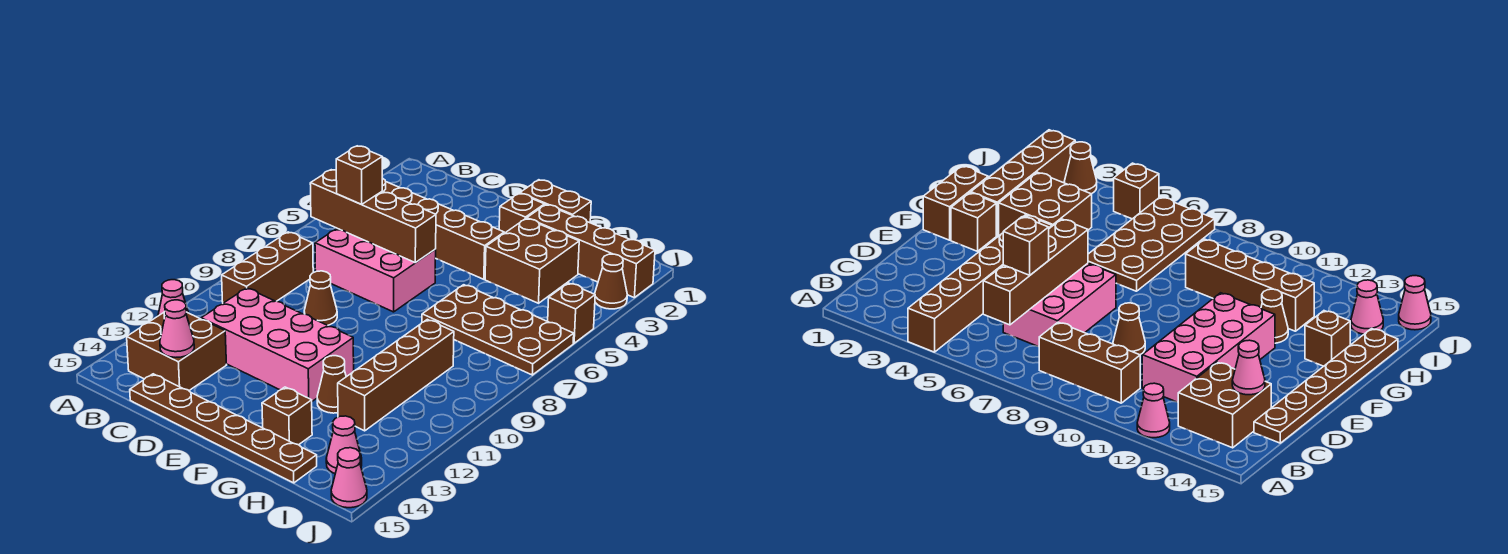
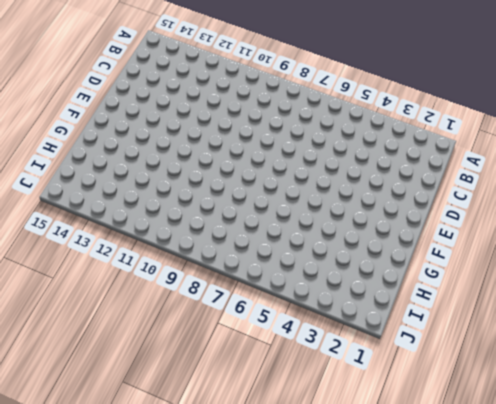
none -> brown 1x6 brick [382,178,504,279]
none -> pink 1x1 cone [158,280,188,316]
none -> brown 1x3 brick [222,232,313,303]

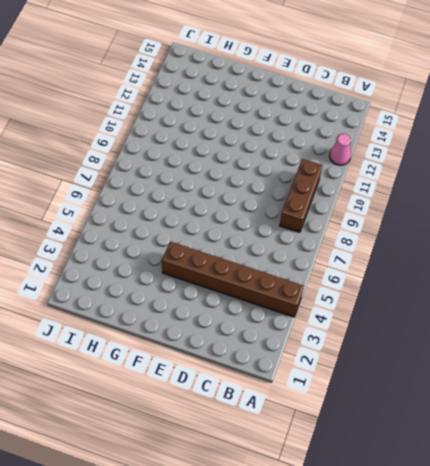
none -> brown 2x2 brick [127,312,226,390]
none -> pink 2x3 brick [315,228,436,312]
none -> pink 2x4 brick [201,288,354,401]

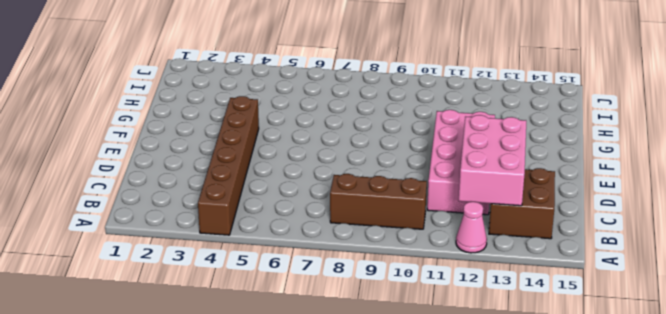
pink 2x3 brick [459,115,526,206] -> pink 2x3 brick moved to [315,228,436,312]
none -> brown 1x6 plate [130,374,317,483]
none -> brown 1x1 cone [304,271,337,325]
none -> brown 1x2 brick [520,180,591,223]

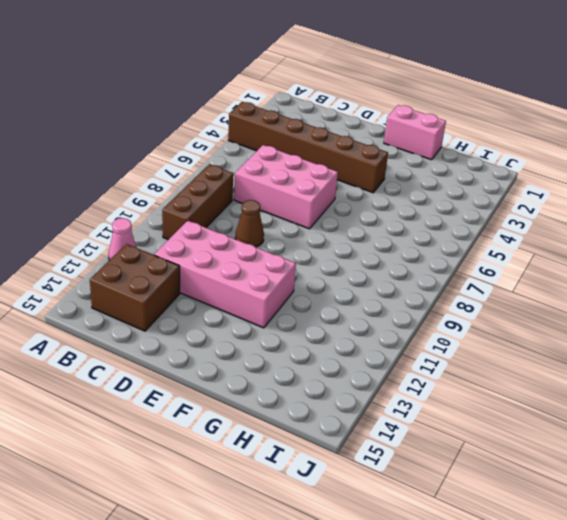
pink 1x2 brick [384,105,446,160] -> brown 1x2 brick [520,180,591,223]
none -> brown 1x6 plate [130,374,317,483]
none -> brown 1x1 brick [499,193,545,233]
none -> brown 1x4 brick [527,205,655,298]

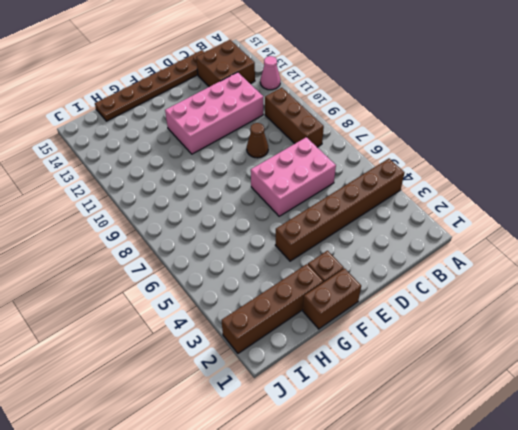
none -> brown 2x2 brick [485,219,579,303]
none -> brown 2x4 plate [422,285,574,375]
none -> brown 1x1 cone [317,356,346,413]

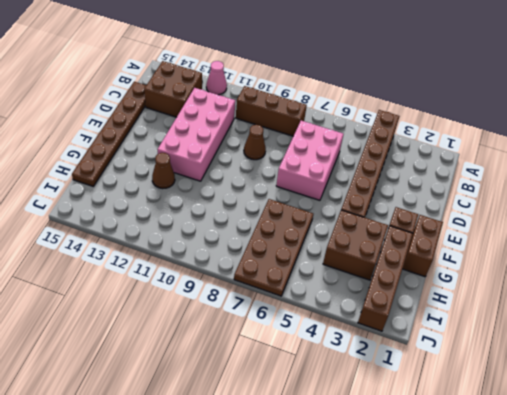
none -> brown 1x1 brick [262,387,312,445]
none -> brown 1x4 brick [338,319,454,431]
none -> pink 1x1 cone [326,416,362,473]

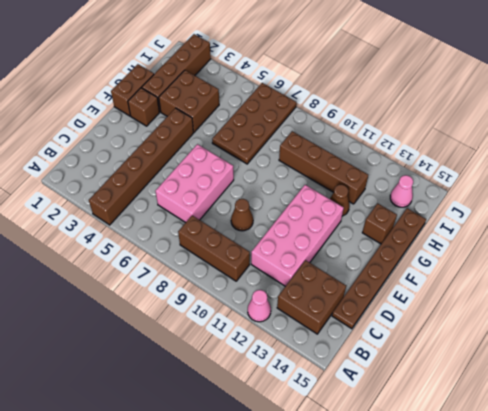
none -> brown 1x1 cone [595,254,627,309]
none -> brown 1x1 brick [548,283,595,343]
none -> pink 1x1 cone [331,448,367,508]

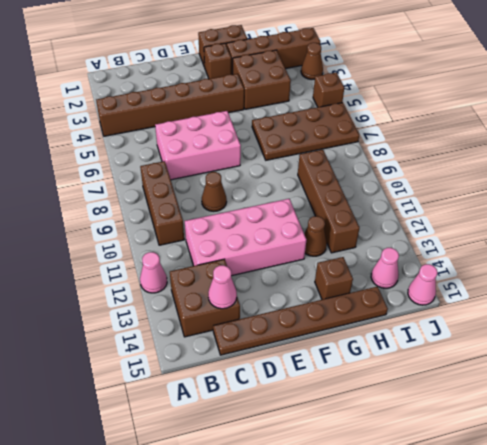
none -> brown 1x4 brick [310,170,436,263]
none -> brown 1x1 brick [336,146,382,204]

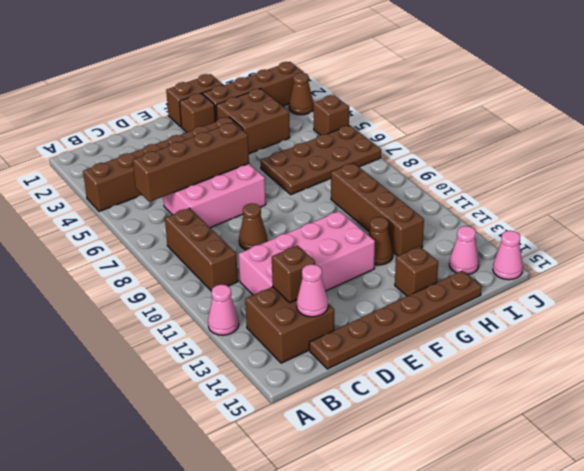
brown 1x1 brick [272,245,315,303] -> brown 1x1 brick moved to [336,146,382,204]

